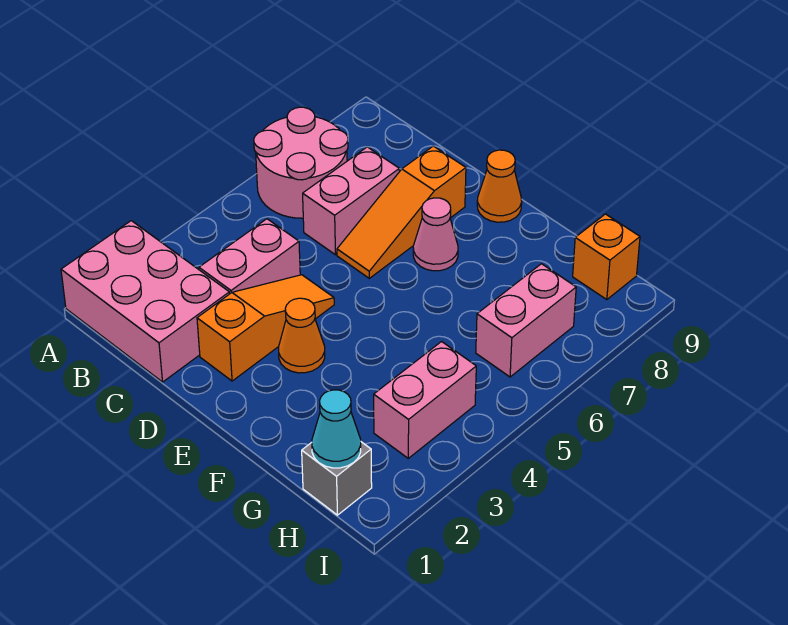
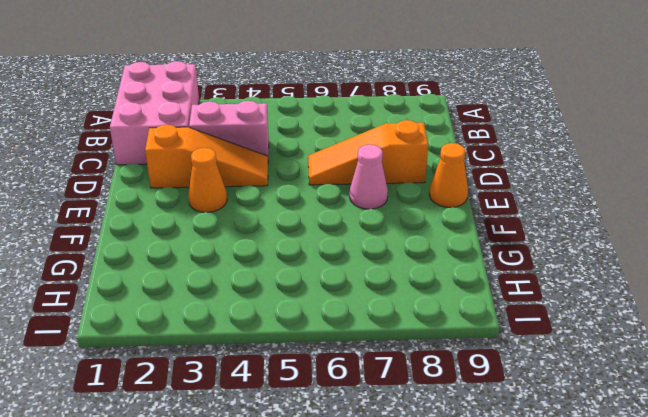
none -> pink 2x2 round brick [254,107,348,218]
none -> pink 1x2 brick [303,147,399,255]
none -> grey 1x1 brick [302,442,372,515]

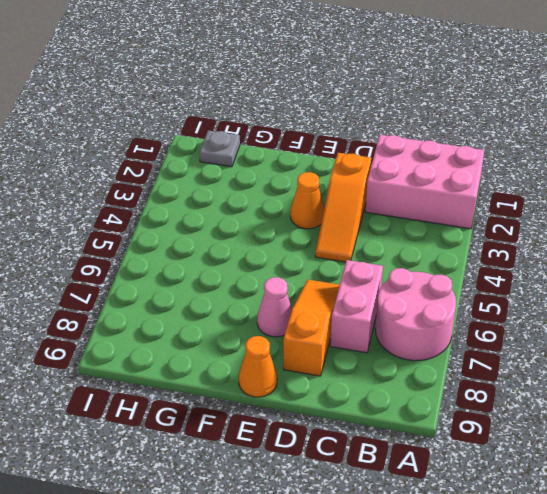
grey 1x1 plate [199,130,240,167] -> grey 1x1 brick [302,442,372,515]
none -> pink 1x2 brick [199,219,300,294]
none -> pink 1x2 brick [374,342,476,458]
none -> pink 1x2 brick [476,264,576,377]

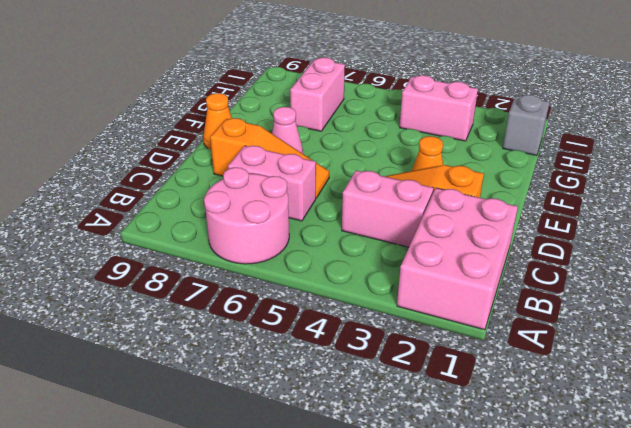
pink 1x2 brick [290,58,345,131] -> pink 1x2 brick turned to [476,264,576,377]
none -> orange 1x1 brick [573,214,640,300]
none -> cyan 1x1 cone [312,390,361,468]

